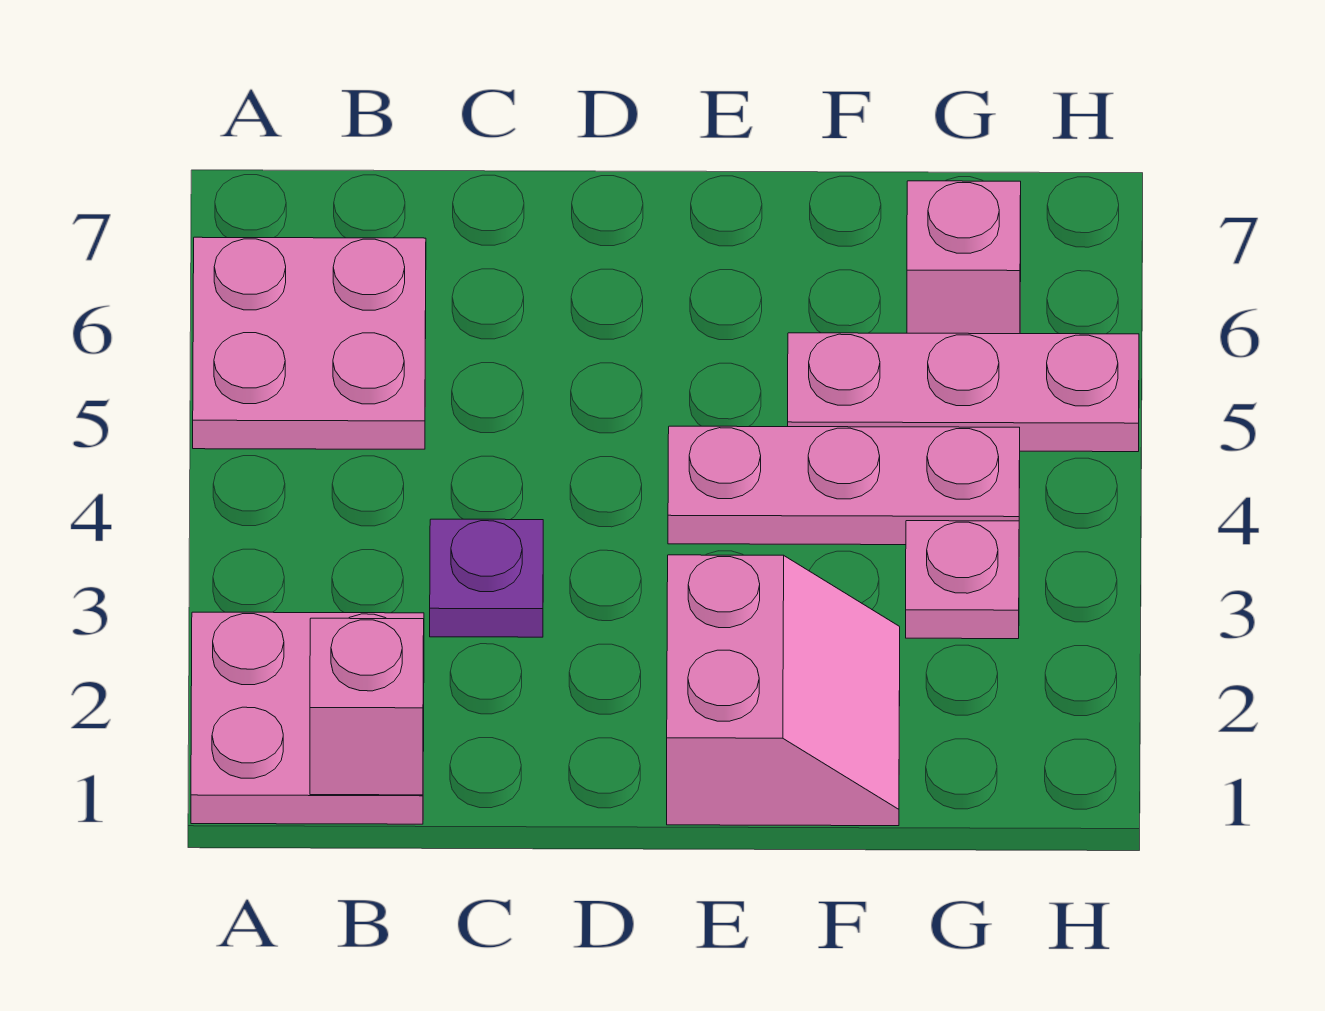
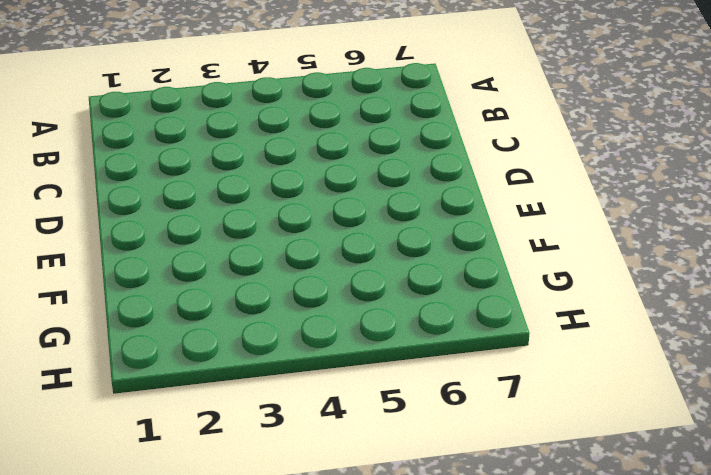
none -> pink 2x2 plate [191,612,424,824]
none -> pink 2x2 plate [193,237,426,449]

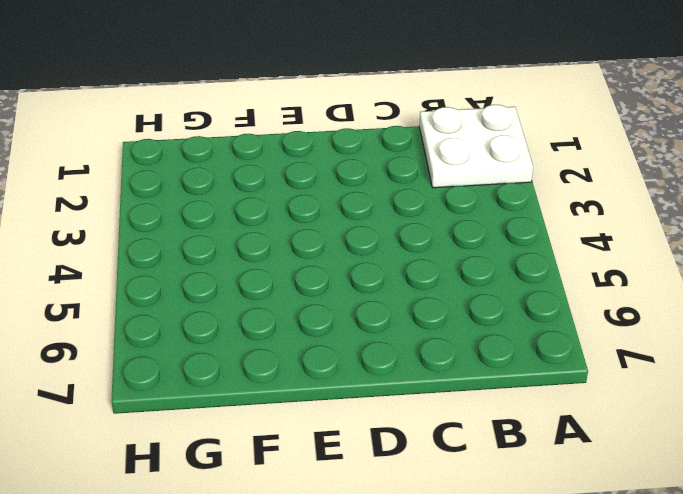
white 2x2 plate [419,105,533,188] -> pink 2x2 plate [191,612,424,824]
none -> pink 2x2 plate [193,237,426,449]
none -> purple 1x1 plate [430,519,543,637]

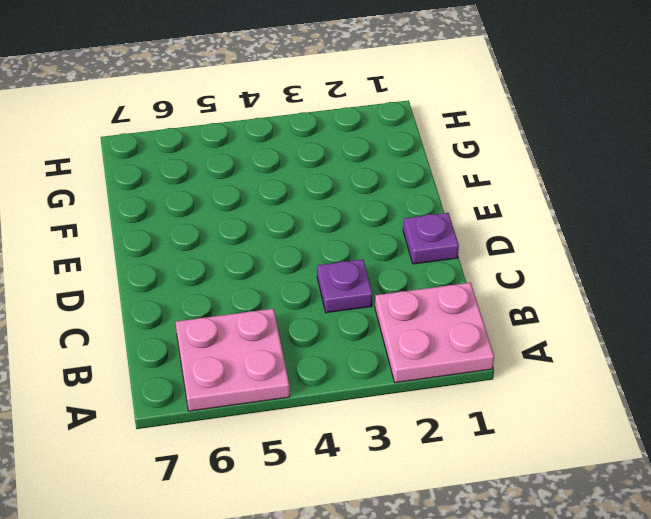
purple 1x1 plate [403,213,459,264] -> none
none -> pink 2x2 slope [667,555,900,826]
none -> pink 1x3 plate [668,426,1020,545]

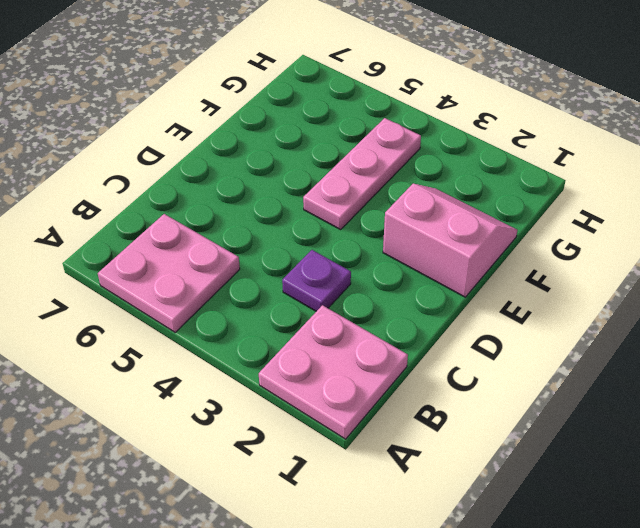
none -> pink 1x3 plate [788,333,1139,452]
none -> pink 1x1 plate [906,521,1019,639]

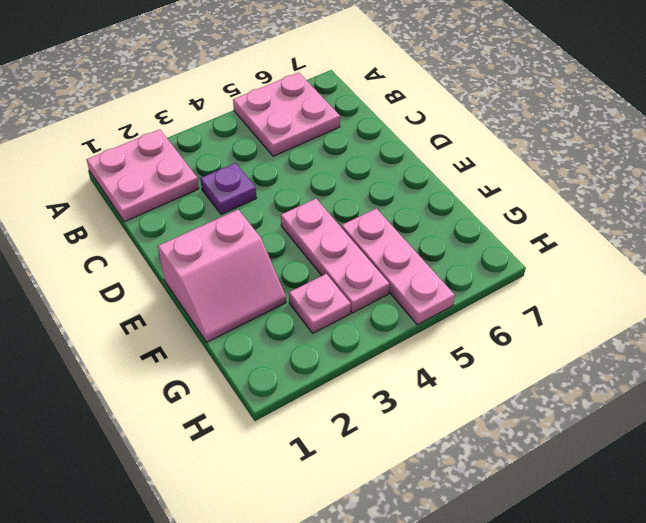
none -> pink 1x1 brick [907,181,1021,334]
none -> pink 1x1 brick [310,618,424,795]

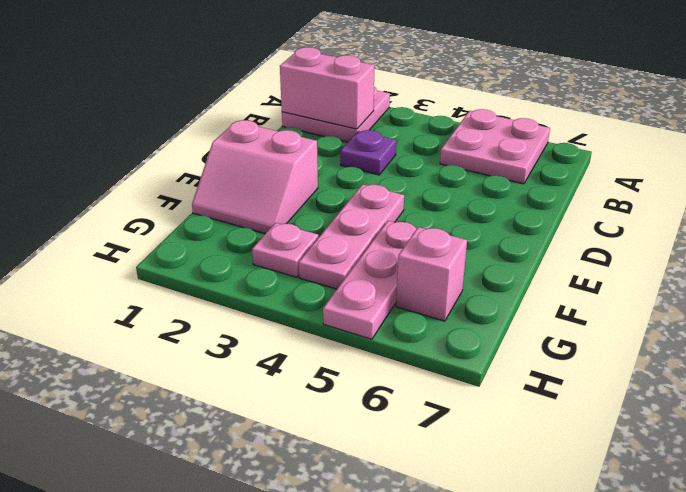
pink 1x2 brick [280,47,375,129] -> pink 1x1 brick [310,618,424,795]

